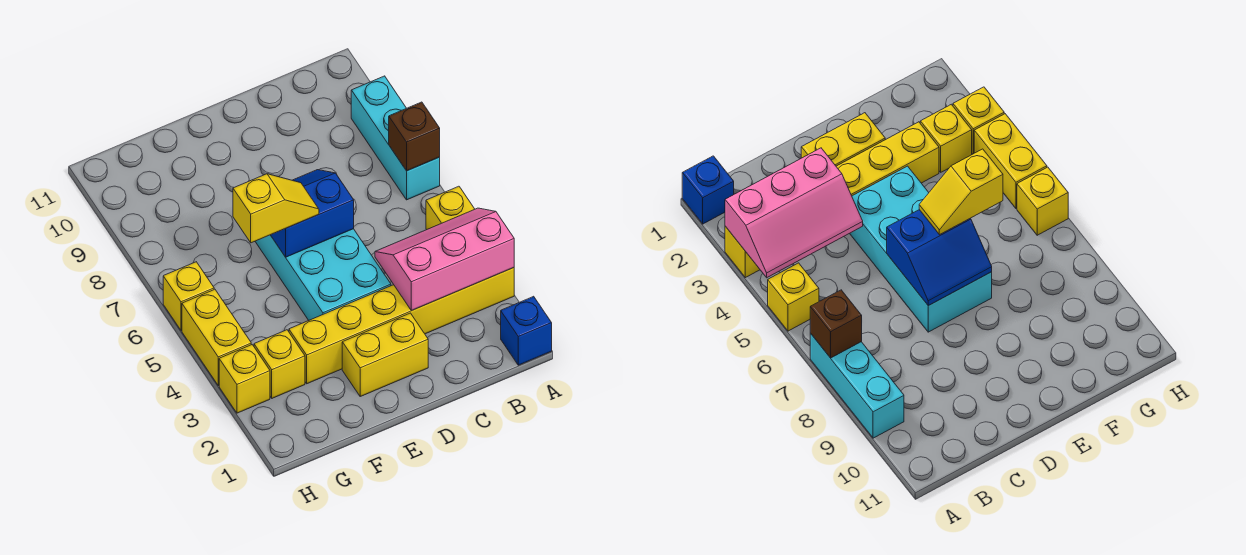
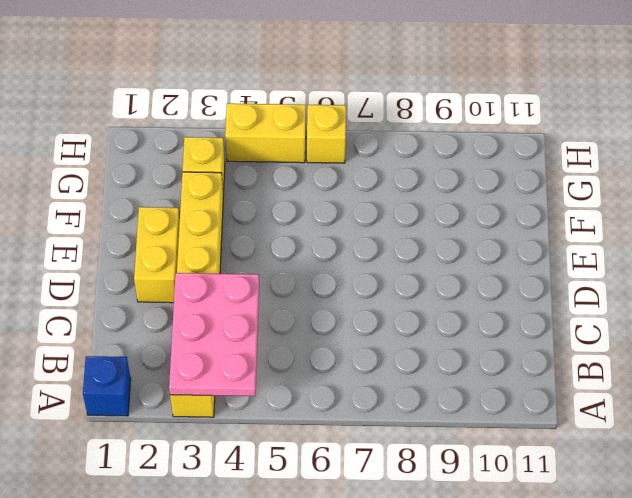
pink 2x3 plate [169,273,259,396] -> pink 2x3 slope [375,208,514,310]
none -> yellow 1x1 brick [426,186,475,230]
none -> cyan 1x3 brick [351,76,440,200]
none -> cyan 2x4 brick [255,229,391,320]

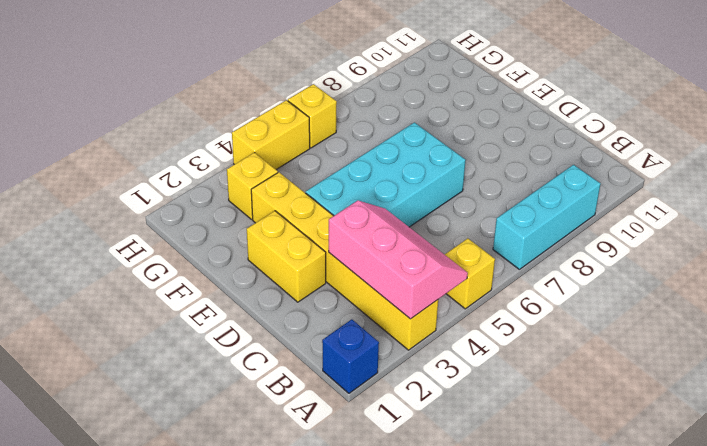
none -> yellow 1x1 brick [219,345,270,413]
none -> brown 1x1 brick [389,102,440,171]
none -> blue 2x2 slope [271,170,354,257]

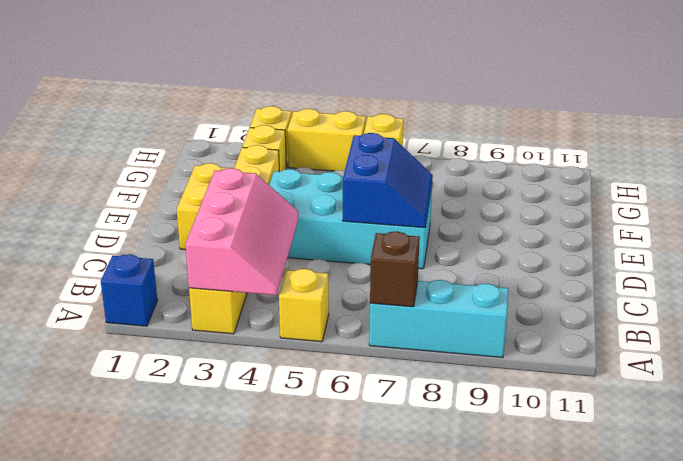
none -> yellow 1x2 slope [233,174,319,243]

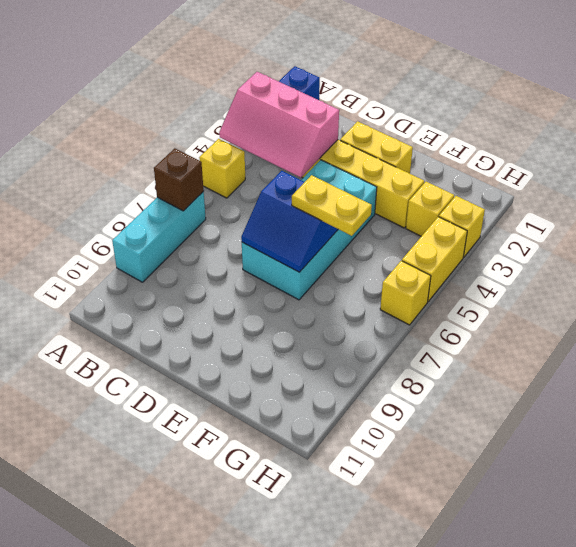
yellow 1x2 plate [292,175,372,236] -> yellow 1x2 slope [233,174,319,243]

